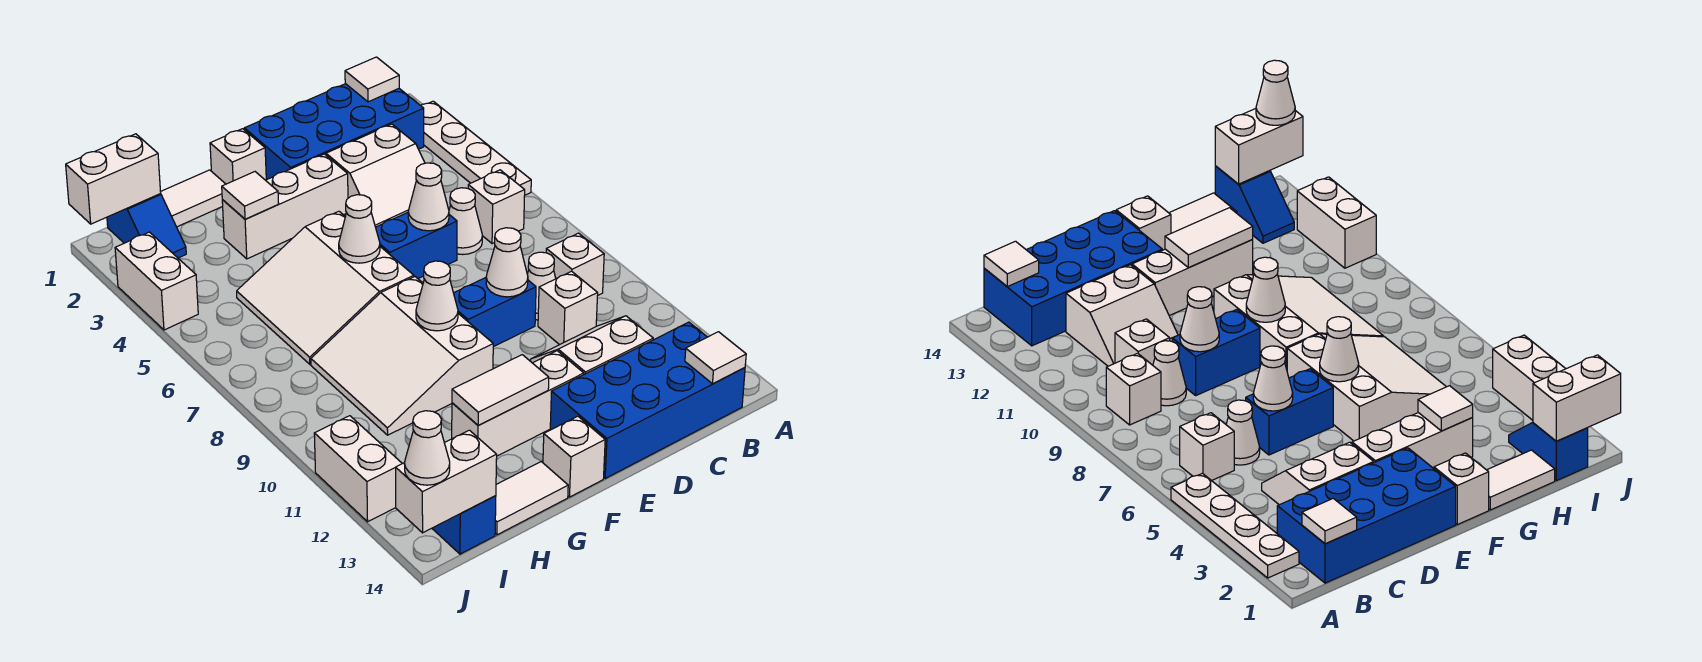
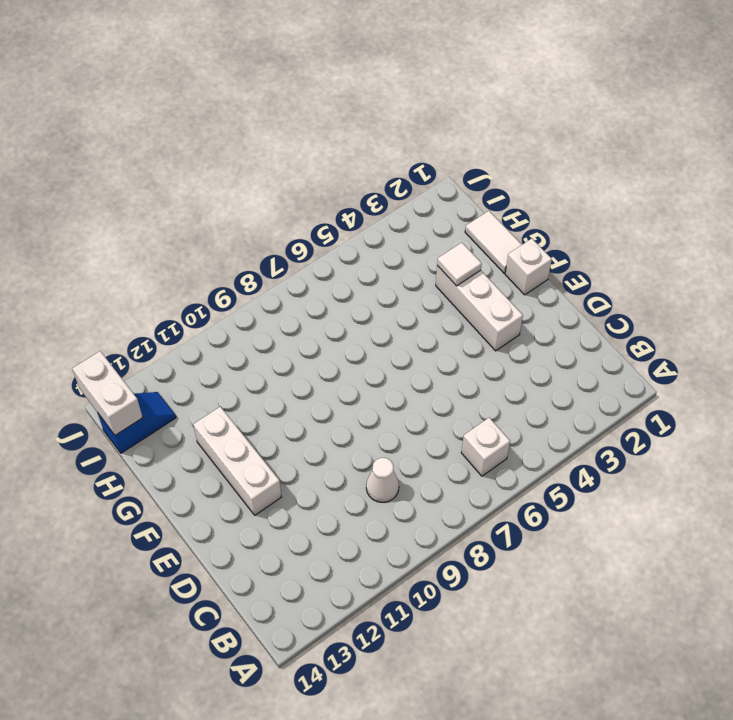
none -> white 1x4 plate [421,101,531,195]
none -> blue 2x4 brick [244,84,424,180]
none -> white 1x1 brick [546,233,604,295]
none -> blue 2x4 brick [550,322,745,478]

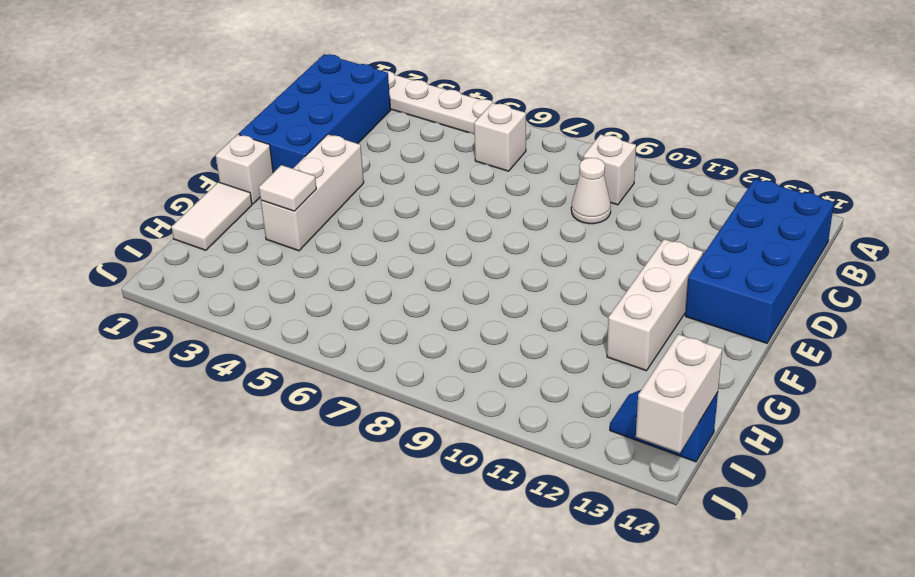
none -> white 2x2 slope [326,124,425,227]
none -> white 1x1 cone [449,188,482,255]
none -> white 1x1 brick [538,271,598,345]
none -> white 2x2 slope [531,316,653,374]

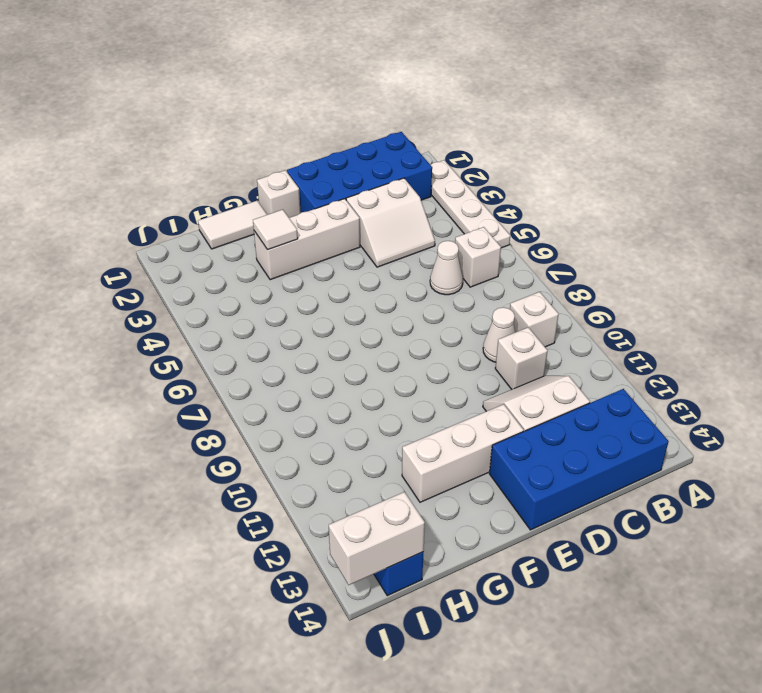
none -> blue 1x2 brick [376,213,457,279]
none -> blue 1x2 brick [454,278,536,347]
none -> white 3x3 slope [237,211,414,364]
none -> white 3x3 slope [311,277,493,435]

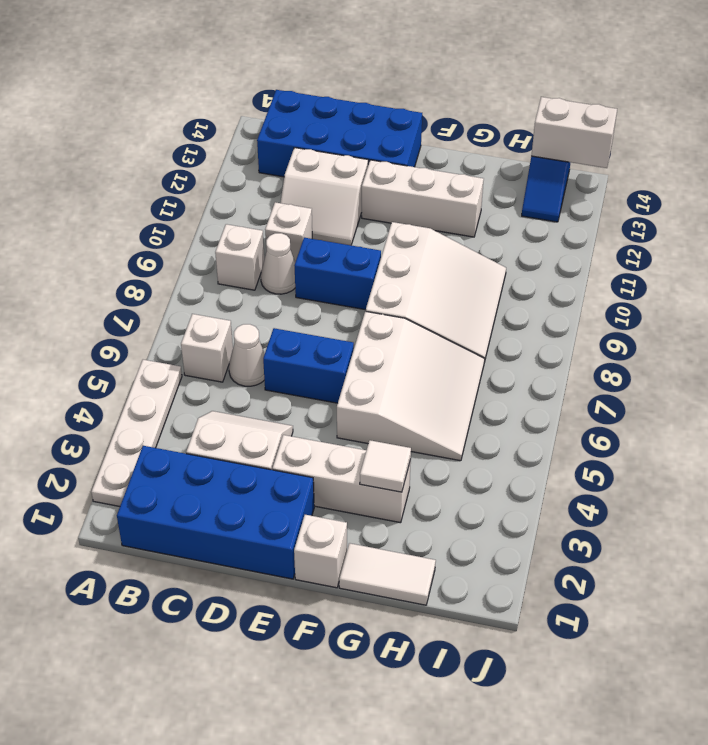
none -> white 1x1 brick [543,416,605,497]
none -> white 1x2 tile [495,462,568,535]
none -> blue 1x2 slope [107,194,186,258]
none -> white 1x2 brick [115,232,198,330]

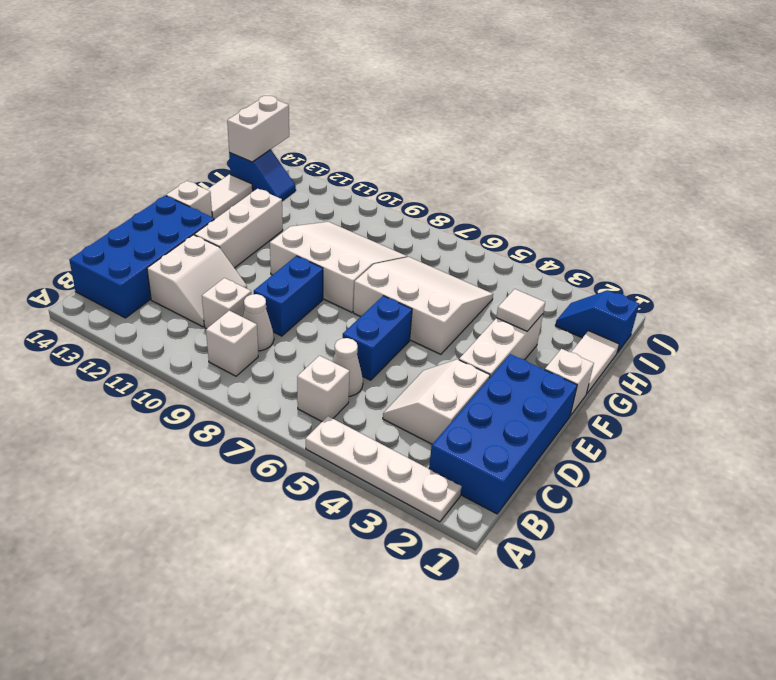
none -> white 1x2 brick [115,232,198,330]
none -> white 1x2 brick [314,416,402,522]
none -> white 1x1 tile [345,57,399,102]
none -> white 1x1 tile [685,332,746,384]

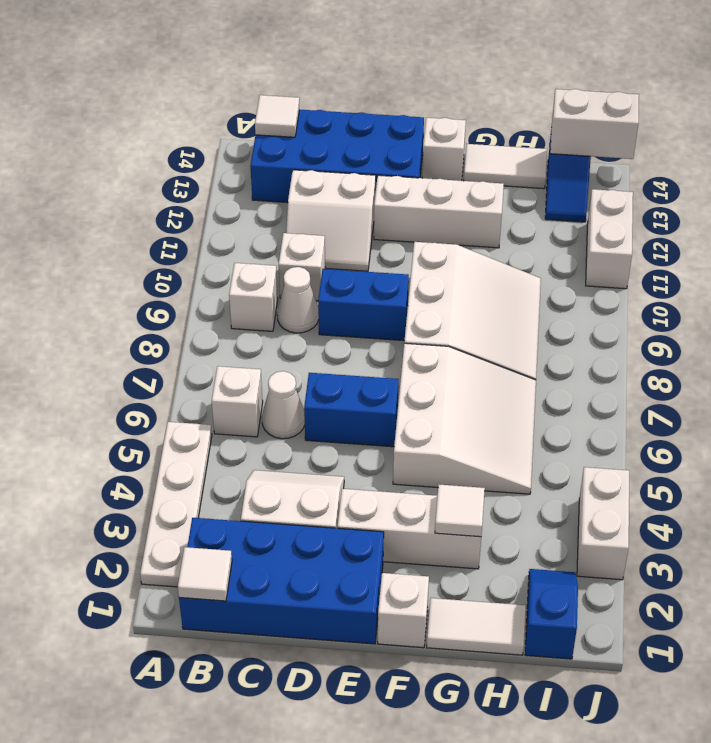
none -> white 1x1 cone [408,163,449,231]
none -> white 1x1 cone [486,228,528,297]
none -> white 1x1 cone [339,195,380,263]
none -> white 1x1 cone [416,261,458,331]

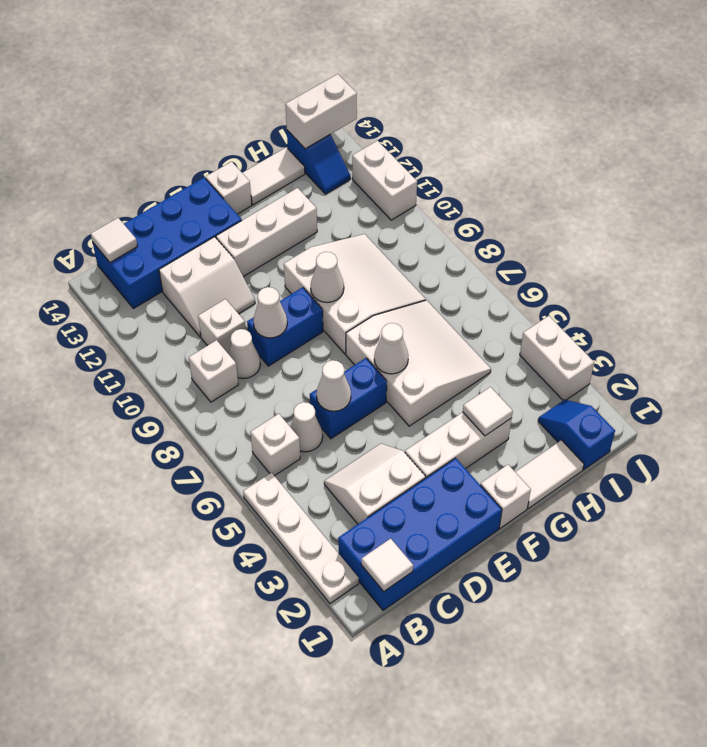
none -> white 1x2 tile [452,355,549,426]
none -> white 1x2 brick [66,134,161,224]
none -> white 1x1 cone [404,411,450,485]

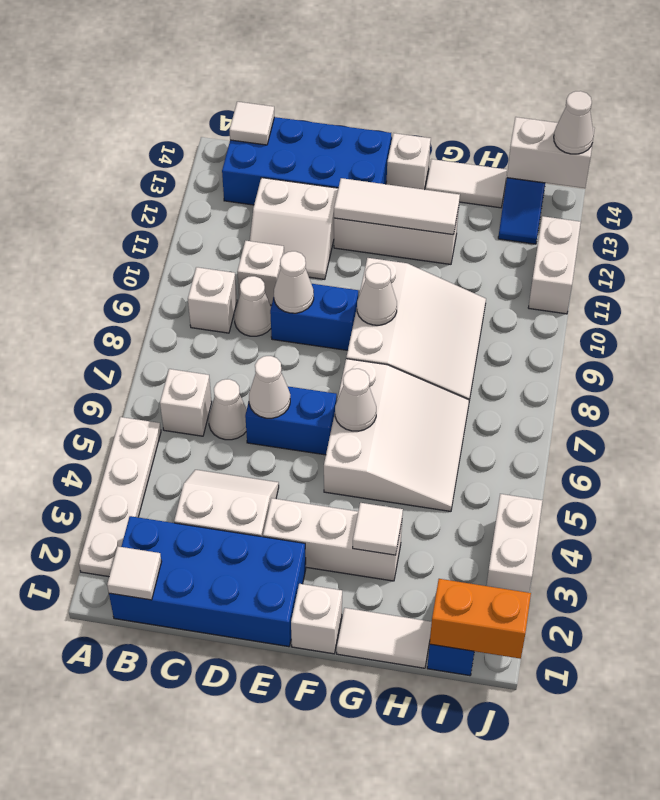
white 1x3 tile [334,178,460,235] -> white 1x2 tile [452,355,549,426]
orange 1x2 brick [430,579,531,659] -> white 1x2 brick [66,134,161,224]

